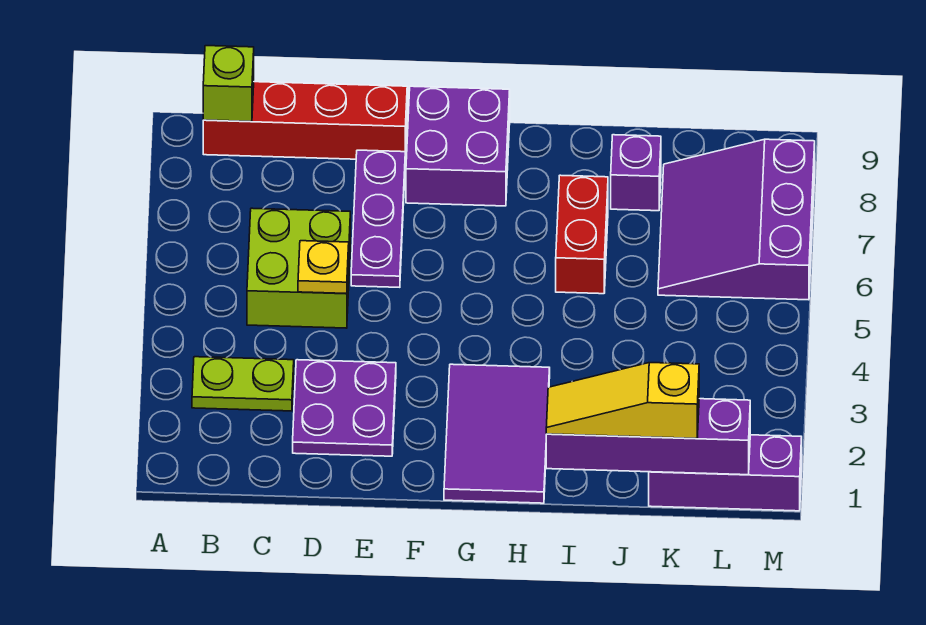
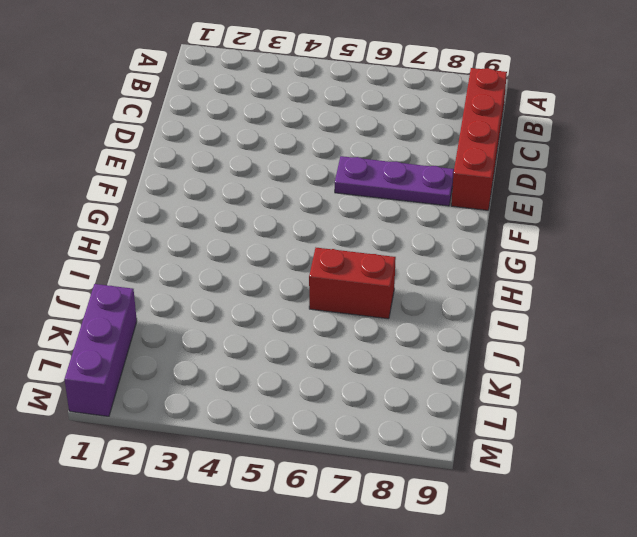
none -> lime 1x2 plate [192,357,294,411]
none -> lime 2x2 brick [247,208,350,328]
none -> purple 2x2 plate [293,360,396,456]

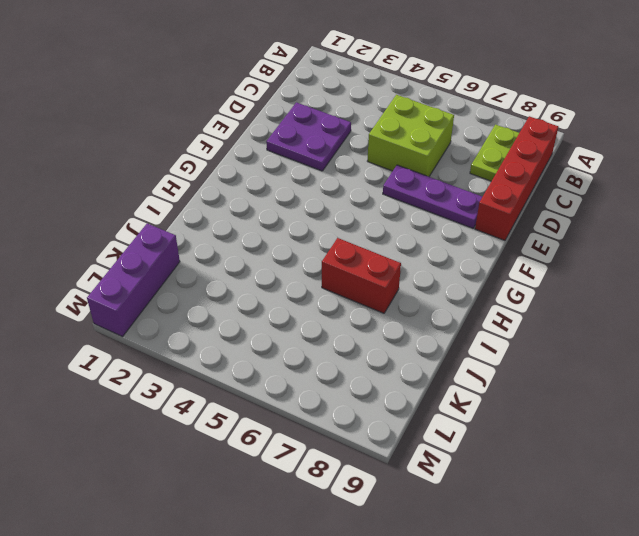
lime 1x2 plate [470,125,519,181] -> lime 1x2 plate moved to [192,357,294,411]
none -> purple 2x2 brick [406,86,510,206]
none -> purple 2x3 tile [444,364,550,503]
none -> purple 1x1 brick [611,135,661,211]

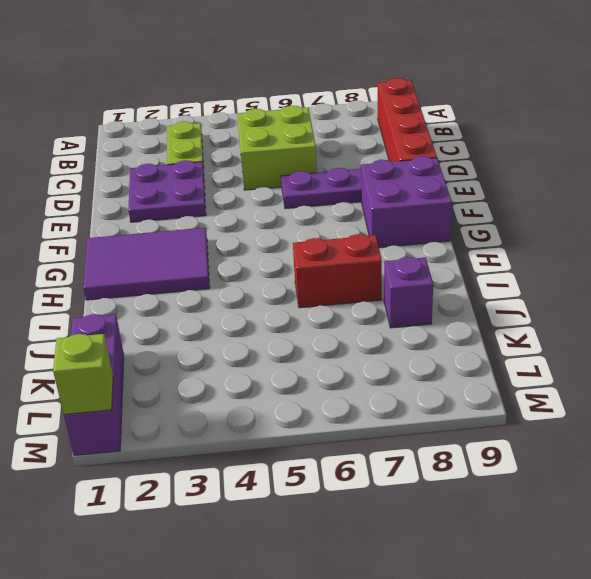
lime 1x1 brick [53,334,113,414] -> lime 1x1 brick moved to [203,46,254,122]
none -> purple 3x3 slope [658,139,815,300]
none -> yellow 1x1 plate [298,241,349,294]
none -> purple 1x4 brick [546,399,750,475]

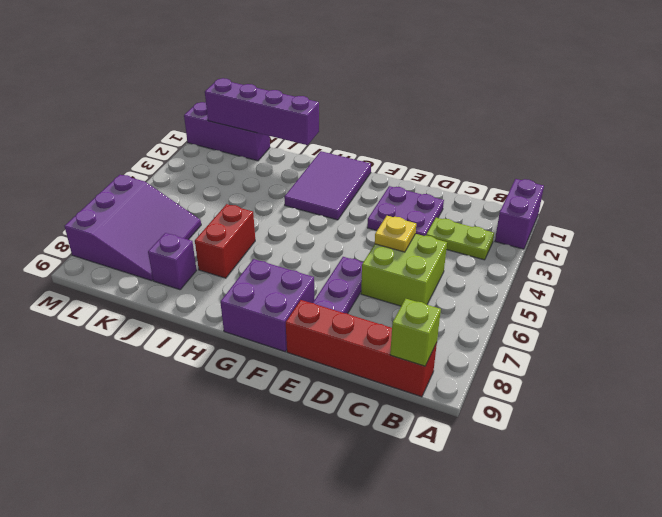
purple 1x2 brick [495,179,544,249] -> none
none -> yellow 1x3 slope [546,363,699,439]

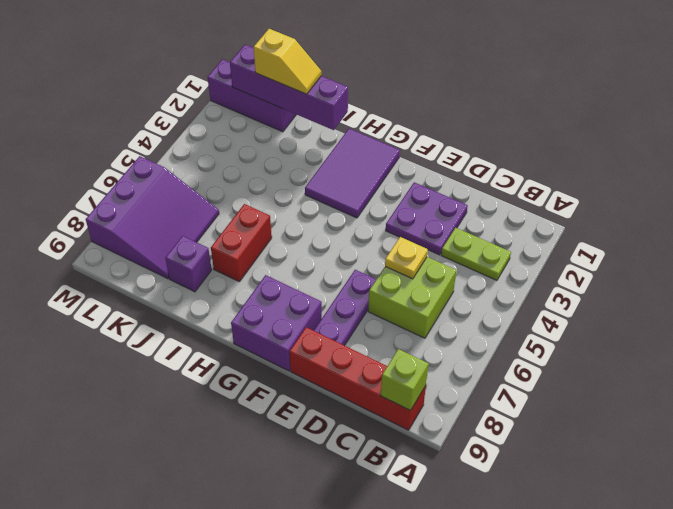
yellow 1x2 slope [254,29,321,94] -> yellow 1x3 slope [546,363,699,439]

